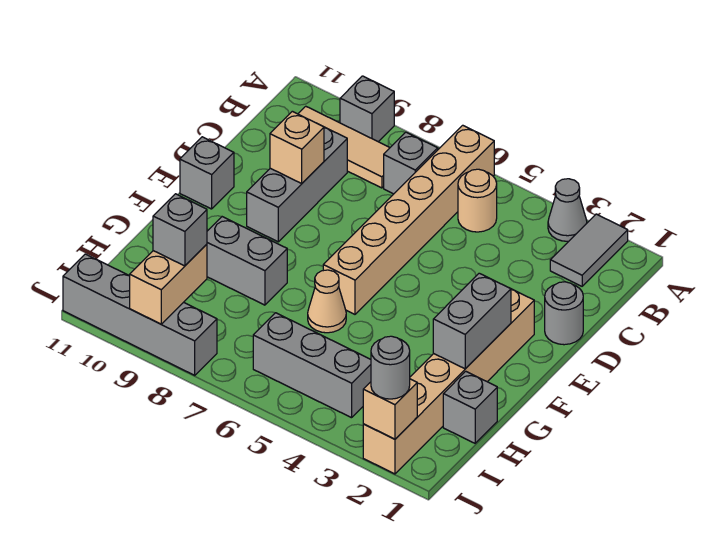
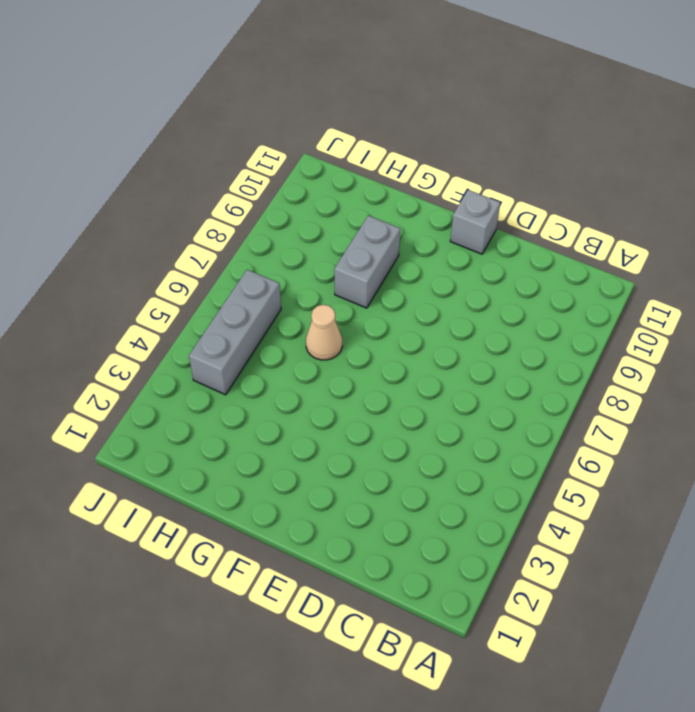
none -> grey 1x2 tile [550,214,628,286]
none -> grey 1x1 cone [548,179,587,241]
none -> tan 1x6 brick [323,125,494,314]

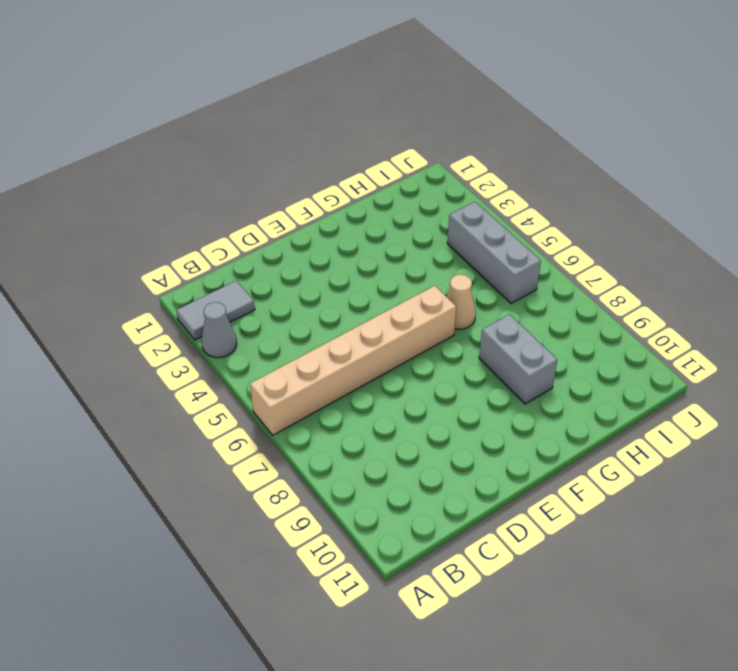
none -> grey 1x1 brick [340,76,394,142]
none -> tan 1x1 round brick [458,169,497,232]
none -> grey 1x1 brick [384,132,438,194]

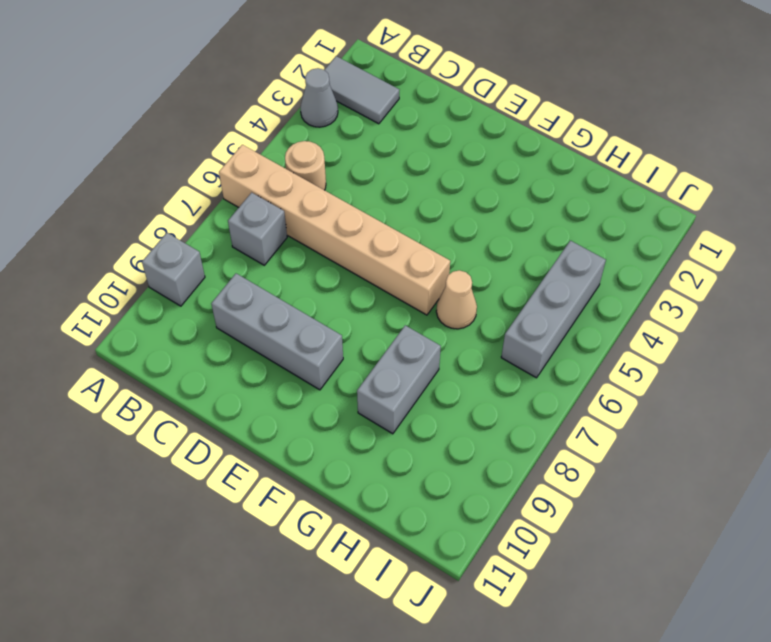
none -> tan 1x3 tile [298,106,390,188]
none -> grey 1x1 round brick [545,282,583,345]
none -> tan 1x6 brick [363,289,534,474]

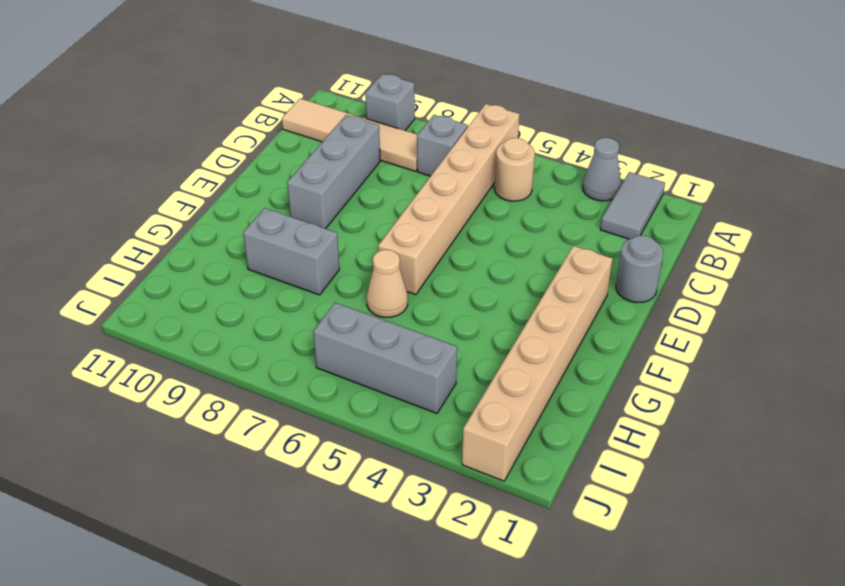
tan 1x4 tile [282,99,418,171] -> tan 1x3 tile [298,106,390,188]
none -> grey 1x1 brick [180,137,234,209]
none -> grey 1x1 brick [443,371,497,443]
none -> grey 1x4 brick [63,254,217,375]

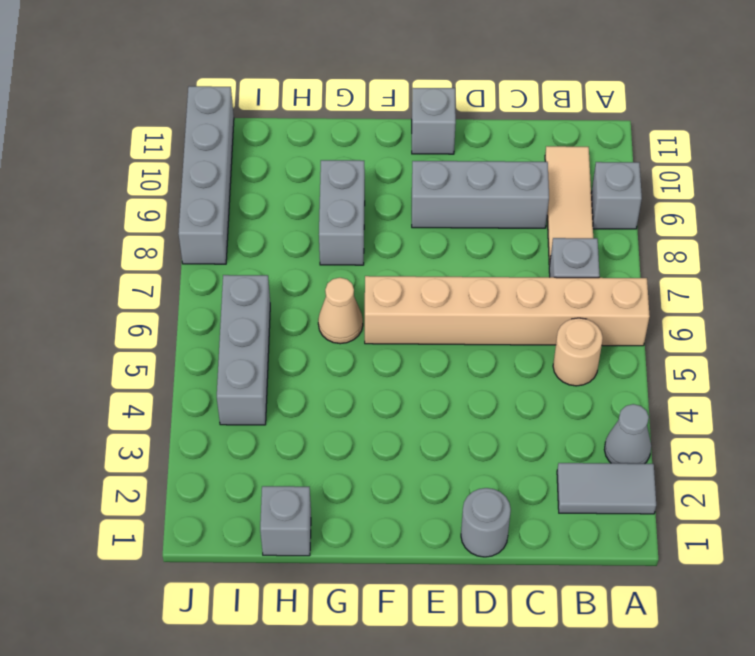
none -> tan 1x6 brick [363,289,534,474]
none -> tan 1x1 brick [270,111,324,183]
none -> grey 1x2 brick [433,273,511,369]

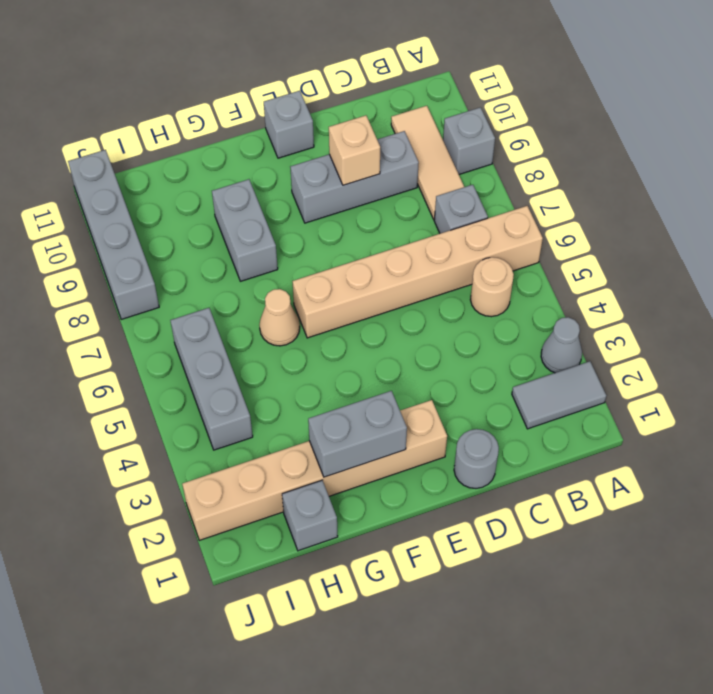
none -> tan 1x2 brick [130,244,207,324]
none -> tan 1x1 brick [363,379,417,439]
none -> grey 1x1 brick [153,194,207,266]

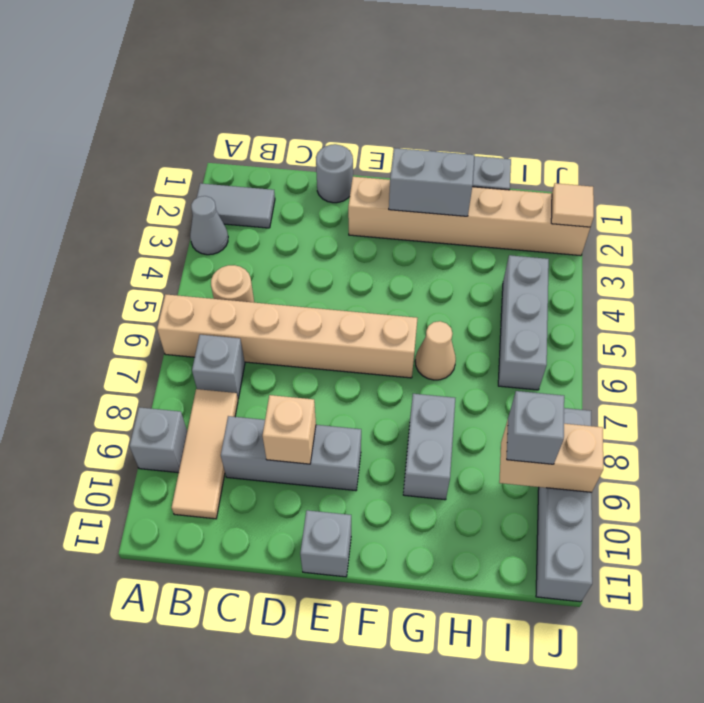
tan 1x1 tile [551,183,594,227] -> tan 1x1 brick [363,379,417,439]
none -> grey 1x1 round brick [371,336,410,399]

